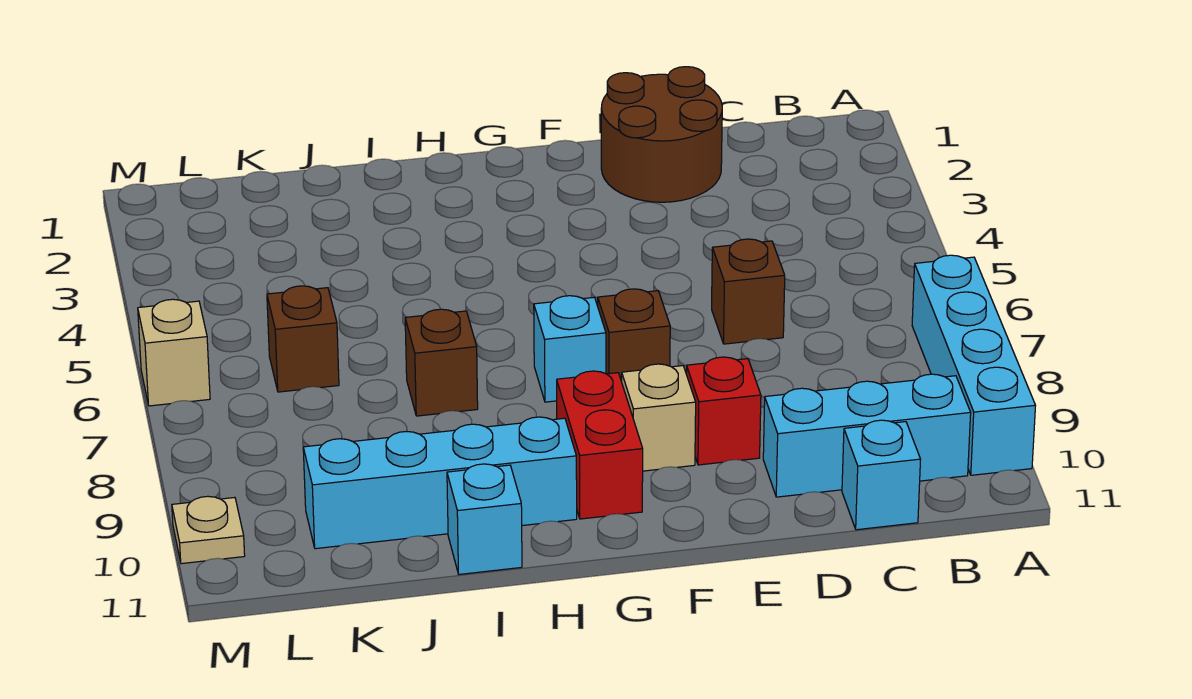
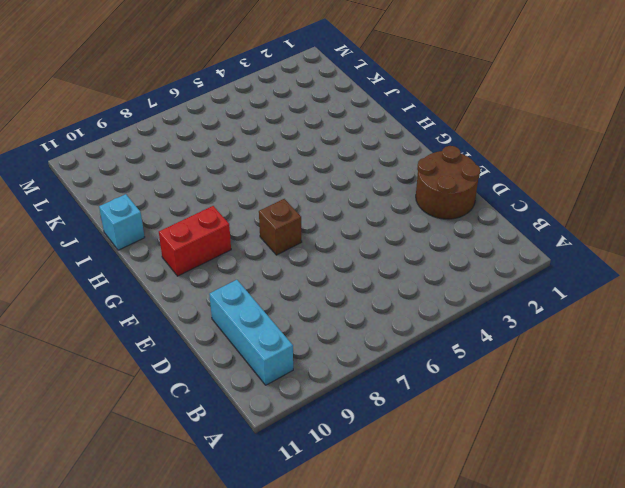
none -> cyan 1x4 brick [912,255,1036,475]
none -> cyan 1x1 brick [842,420,921,530]
none -> brown 1x1 brick [712,239,785,344]

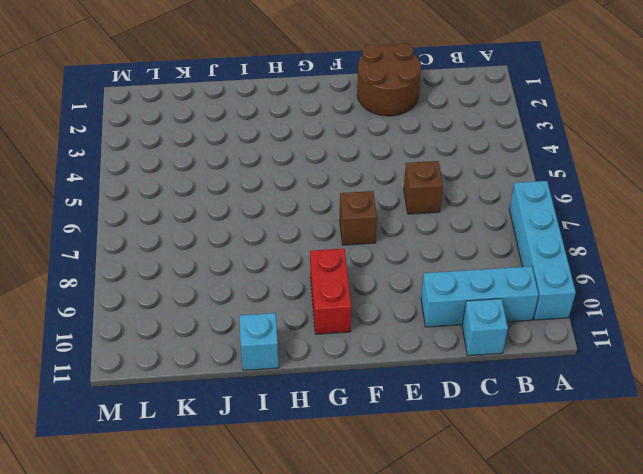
none -> red 1x1 brick [686,357,761,465]
none -> tan 1x1 brick [622,364,696,471]
none -> cyan 1x1 brick [534,296,606,402]

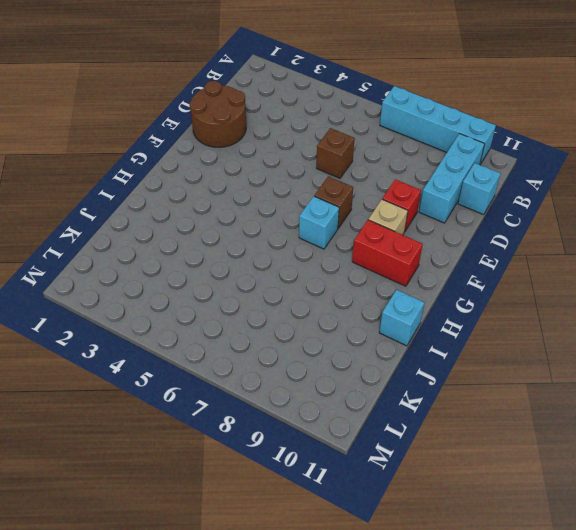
none -> cyan 1x4 brick [303,417,577,549]
none -> brown 1x1 brick [405,309,478,416]
none -> brown 1x1 brick [267,286,339,392]

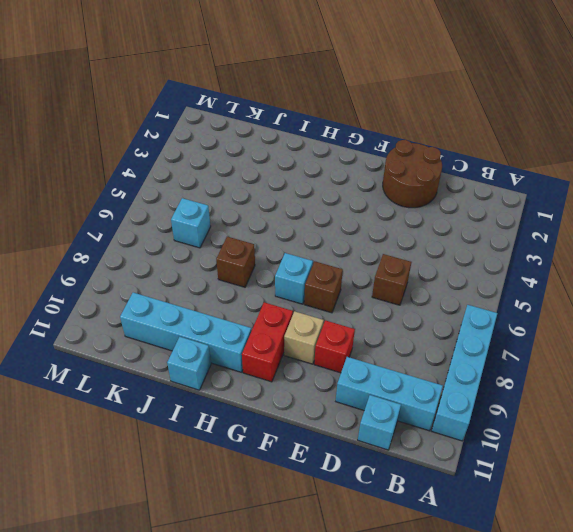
cyan 1x1 brick [171,198,211,248] -> brown 1x1 brick [267,286,339,392]
none -> tan 1x1 brick [138,299,210,406]
none -> tan 1x1 plate [172,496,245,564]

